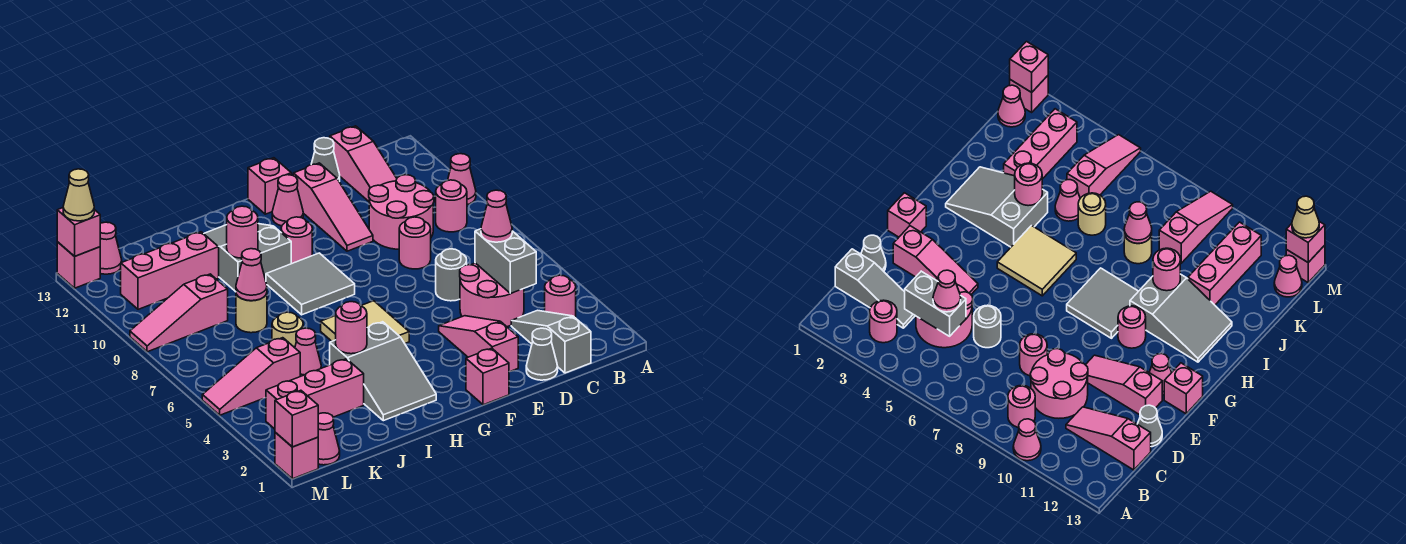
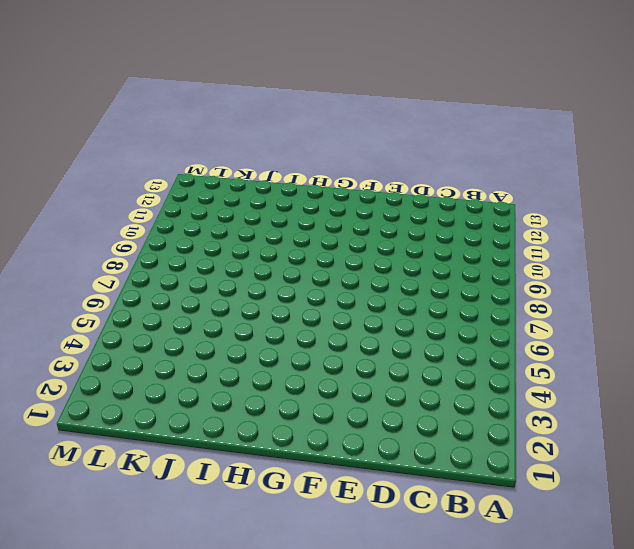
none -> pink 1x1 cone [447,154,476,205]
none -> pink 1x1 round brick [545,275,576,318]
none -> pink 1x1 round brick [436,180,467,232]
none -> grey 1x3 slope [511,310,591,373]

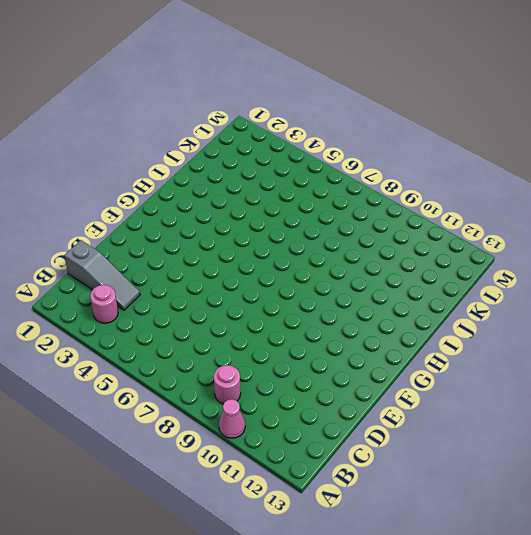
none -> pink 2x2 round brick [460,263,524,327]
none -> pink 2x2 round brick [369,175,434,249]
none -> pink 1x3 slope [330,126,397,201]
none -> grey 1x1 cone [526,328,558,380]

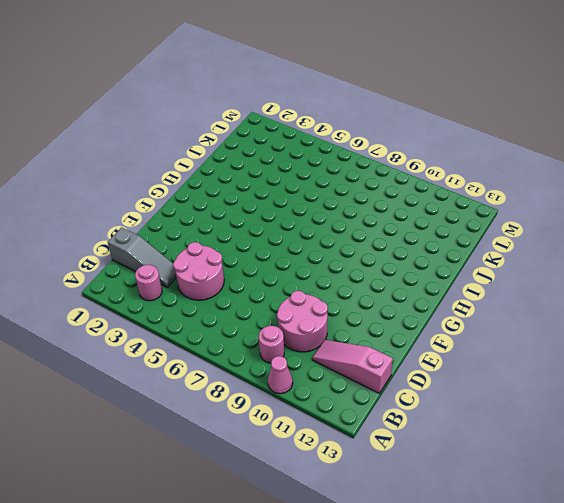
none -> grey 1x1 cone [526,328,558,380]
none -> grey 1x1 round brick [436,249,467,301]
none -> pink 1x1 round brick [399,217,431,269]
none -> grey 1x1 cone [311,138,340,182]

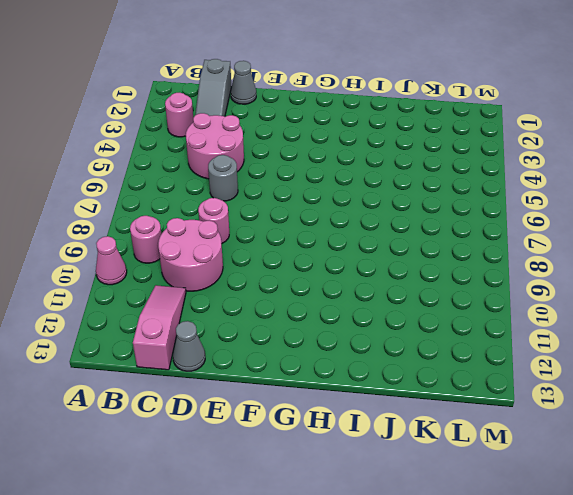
none -> pink 1x3 slope [439,316,518,372]
none -> pink 1x3 slope [293,163,373,251]
none -> pink 1x1 brick [466,348,509,405]
none -> pink 1x1 cone [272,175,303,226]

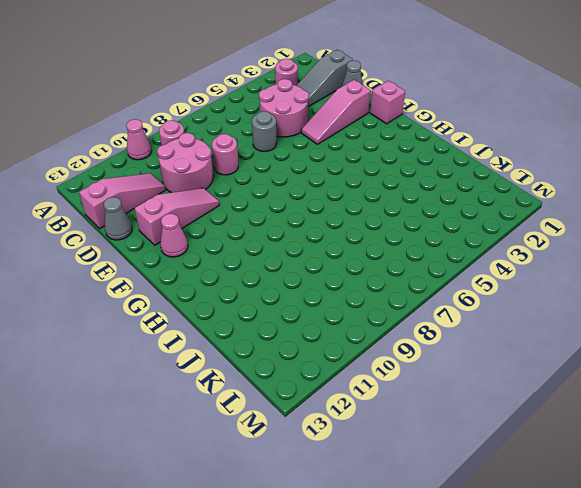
none -> pink 1x1 brick [248,158,291,214]
none -> tan 2x2 tile [321,301,409,343]
none -> grey 2x2 tile [266,253,355,315]
none -> pink 1x1 round brick [281,217,312,264]

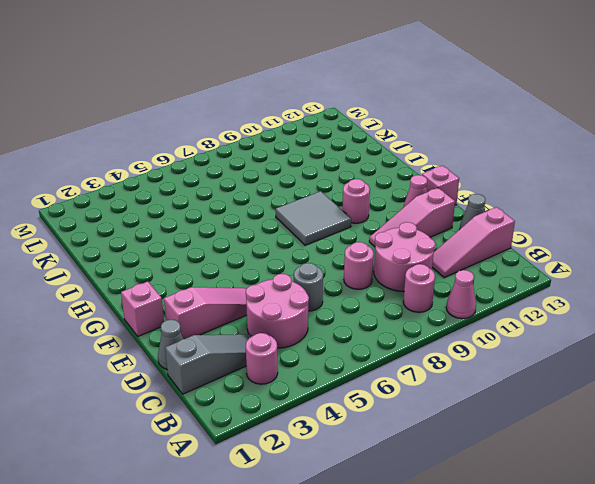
none -> tan 2x2 tile [321,301,409,343]
none -> grey 2x3 slope [330,322,436,421]
none -> grey 2x3 slope [204,224,291,292]
none -> pink 1x3 brick [266,359,364,429]

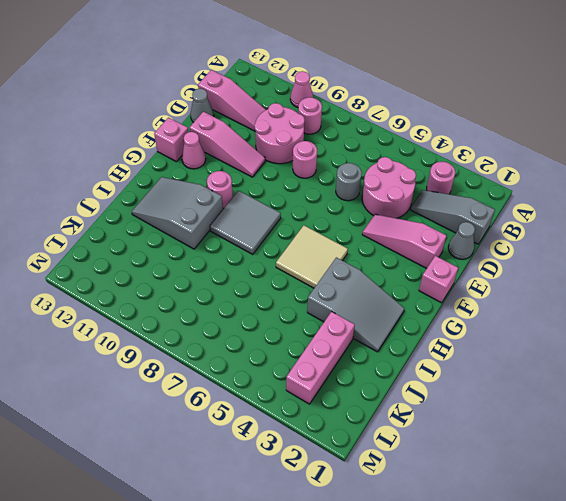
none -> pink 1x1 cone [295,328,321,376]
none -> tan 1x1 round brick [272,312,303,348]
none -> tan 1x1 round brick [236,293,267,333]
none -> pink 1x3 brick [121,232,219,309]

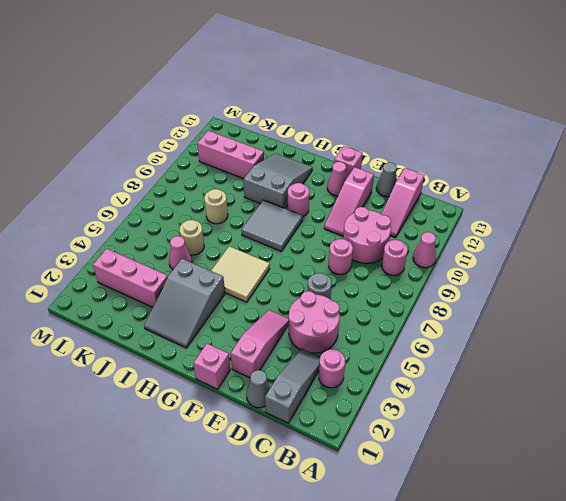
none -> pink 1x3 slope [202,338,300,415]
none -> pink 1x3 slope [130,274,228,352]
none -> pink 1x1 cone [318,413,340,465]
none -> pink 1x1 cone [100,222,122,274]

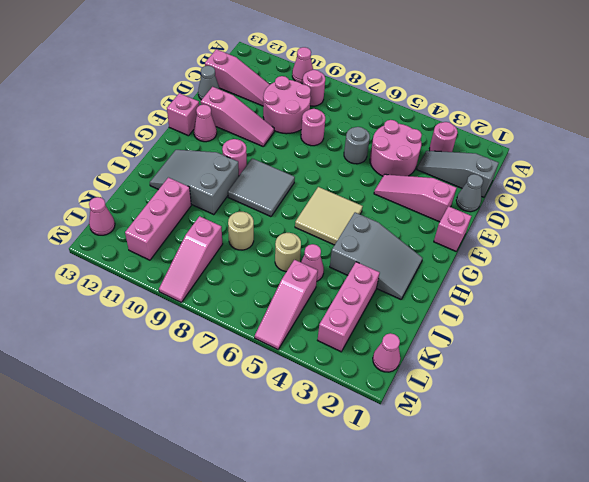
none -> pink 1x1 brick [275,433,318,479]
none -> pink 1x1 brick [57,242,100,288]
none -> grey 1x2 brick [475,229,536,294]
none -> pink 1x1 round brick [336,302,367,354]

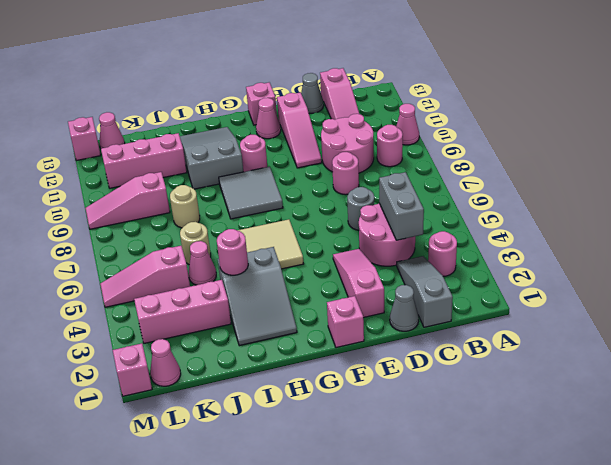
none -> pink 1x1 round brick [227,206,258,258]
none -> pink 1x1 cone [236,249,267,301]
none -> pink 1x1 brick [275,390,318,447]
none -> pink 1x1 brick [57,208,100,256]

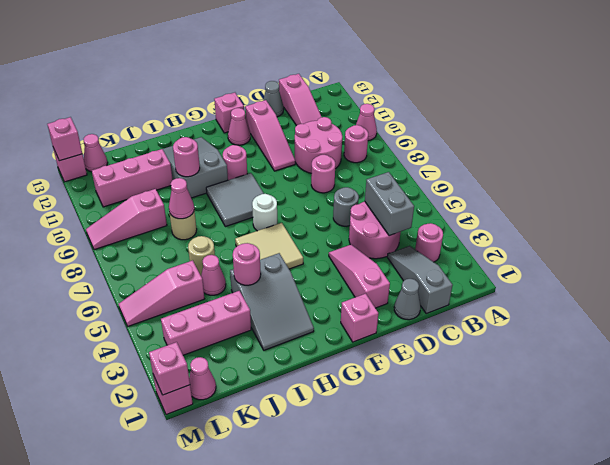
white 1x1 round brick [252,194,277,231] -> none
none -> pink 1x1 cone [481,190,512,242]
none -> tan 1x1 cone [63,169,94,221]

